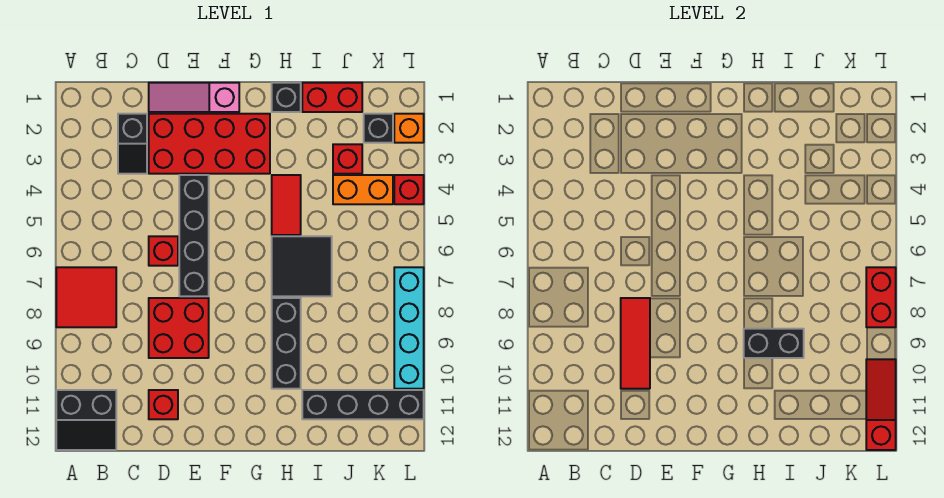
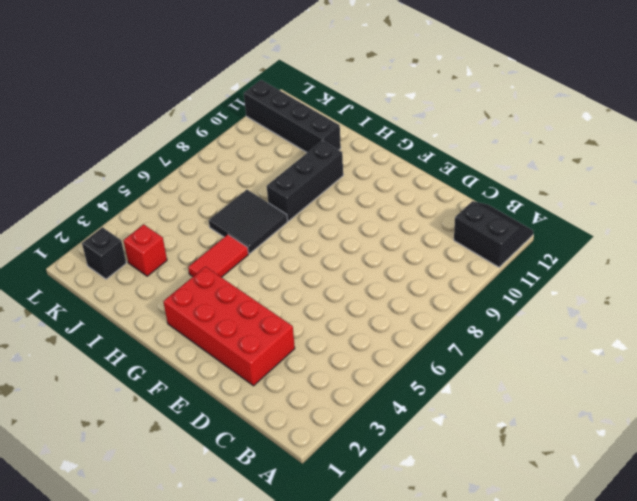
none -> red 2x2 tile [56,267,116,327]
none -> black 1x2 slope [118,114,147,174]
none -> pink 1x3 slope [149,83,239,112]

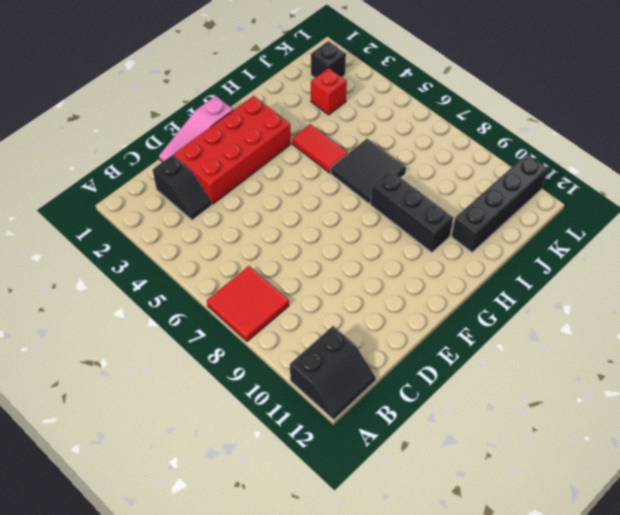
none -> red 1x1 brick [149,236,178,266]
none -> red 2x2 brick [149,298,209,358]
none -> red 1x1 brick [149,390,178,419]

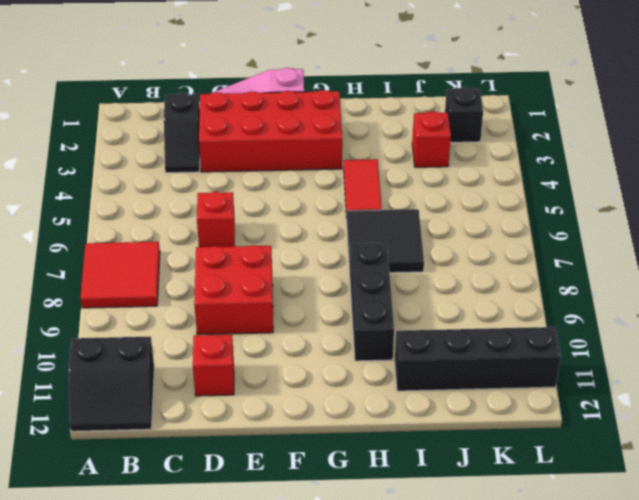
none -> black 1x4 brick [179,175,209,296]
none -> black 1x1 brick [272,83,301,112]
none -> red 1x2 brick [302,83,362,112]

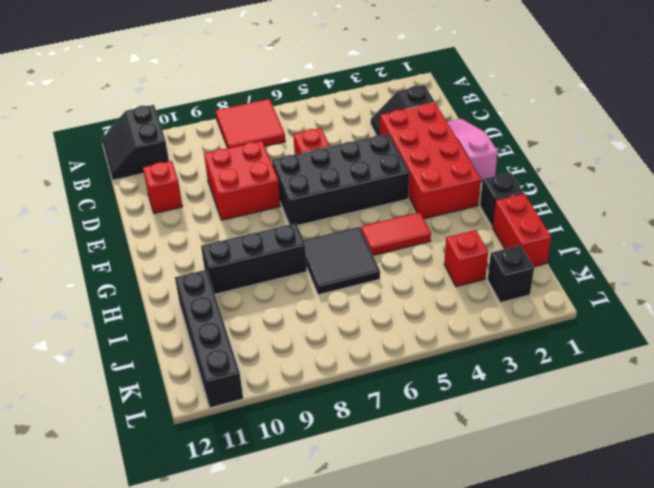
black 2x4 brick [272,134,409,225] -> black 1x4 brick [179,175,209,296]
none -> orange 1x2 brick [333,175,393,204]
none -> orange 1x1 brick [394,114,424,143]
none -> red 1x1 brick [394,175,424,204]

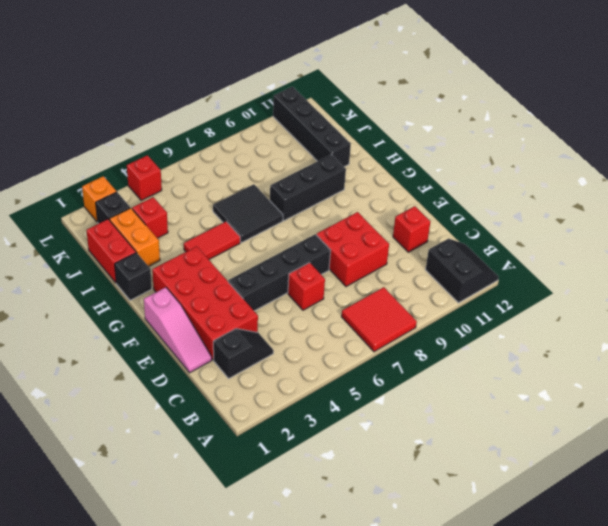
orange 1x2 brick [109,208,160,266] -> orange 1x2 brick moved to [333,175,393,204]
none -> cyan 1x4 brick [394,267,424,389]
none -> red 1x3 tile [621,298,650,389]
none -> black 1x2 brick [744,329,804,358]

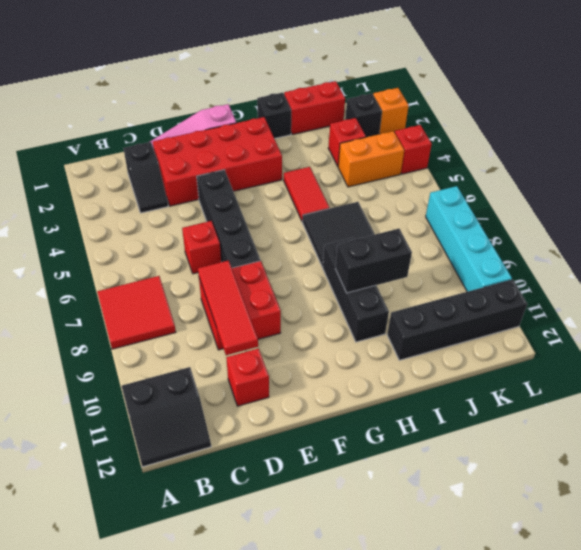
none -> red 1x2 brick [866,267,896,327]
none -> red 1x3 slope [866,359,896,450]

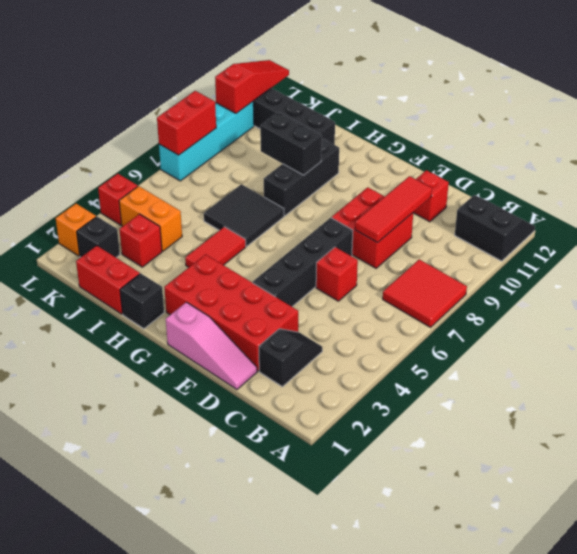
red 1x3 slope [215,60,289,113] -> red 1x3 slope turned to [866,359,896,450]

